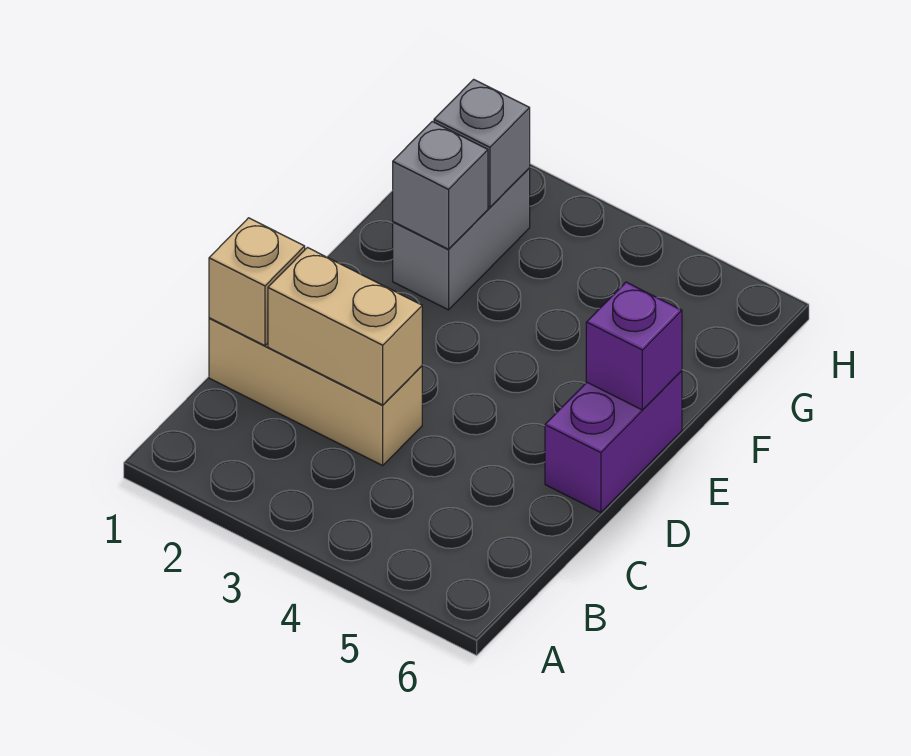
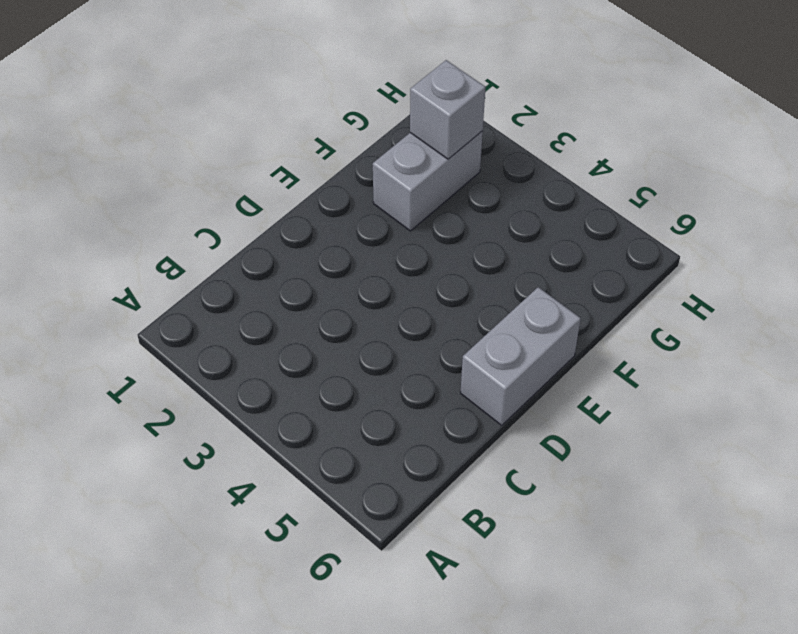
grey 1x2 brick [461,287,581,425] -> purple 1x2 brick [545,371,682,513]
none -> tan 1x3 brick [209,318,422,465]
none -> tan 1x1 brick [209,218,305,346]

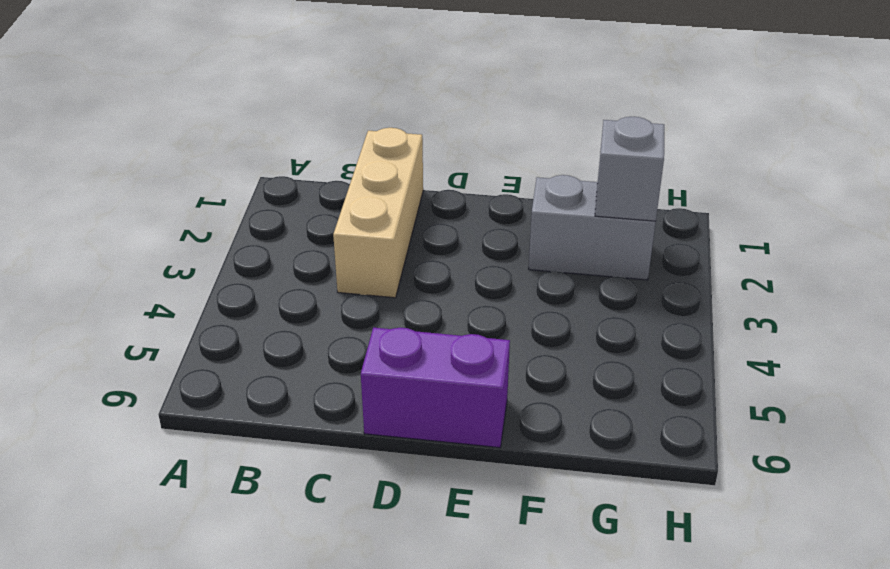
none -> tan 1x1 brick [209,218,305,346]
none -> tan 1x2 brick [268,248,422,405]

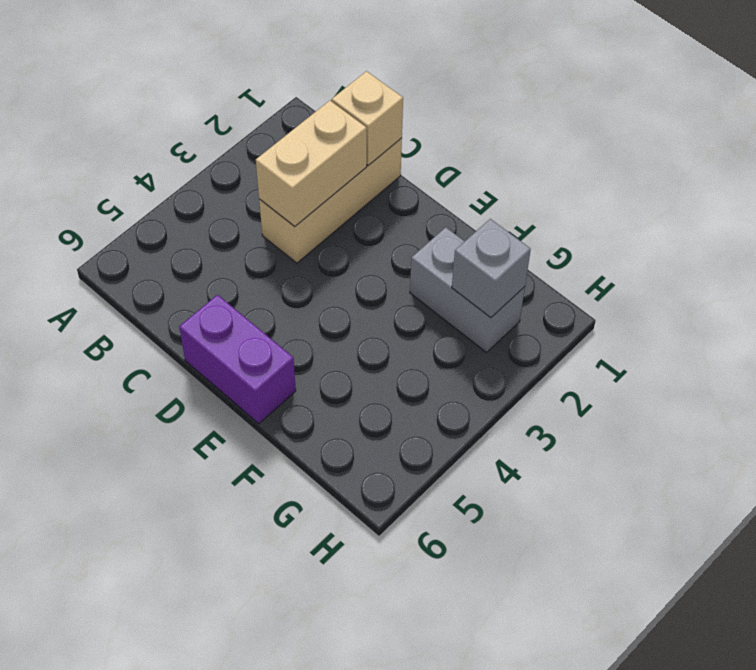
none -> purple 1x1 brick [586,282,682,410]
none -> grey 1x1 brick [393,122,488,249]

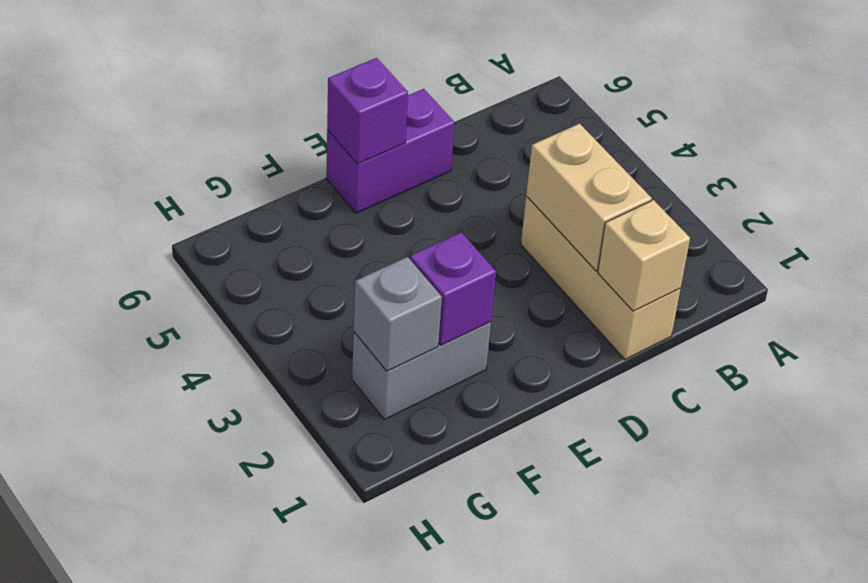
purple 1x1 brick [410,232,496,345] -> grey 1x1 brick [393,122,488,249]

